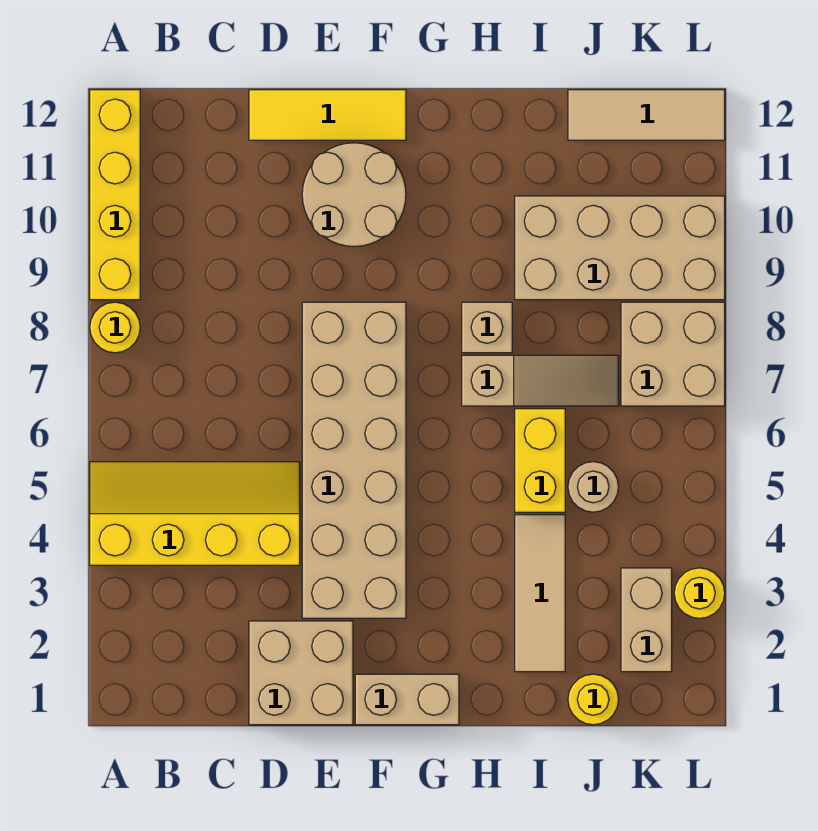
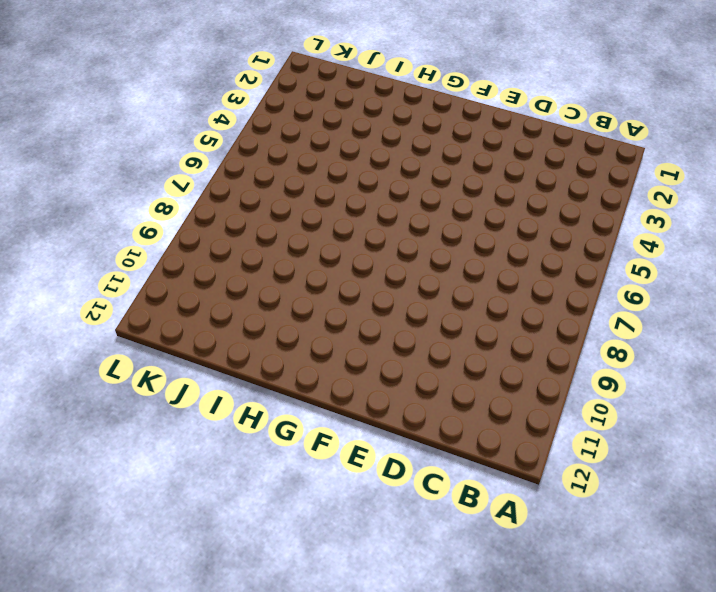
none -> yellow 2x4 slope [90,462,300,565]
none -> yellow 1x1 round brick [90,302,140,353]
none -> yellow 1x4 brick [90,90,140,300]

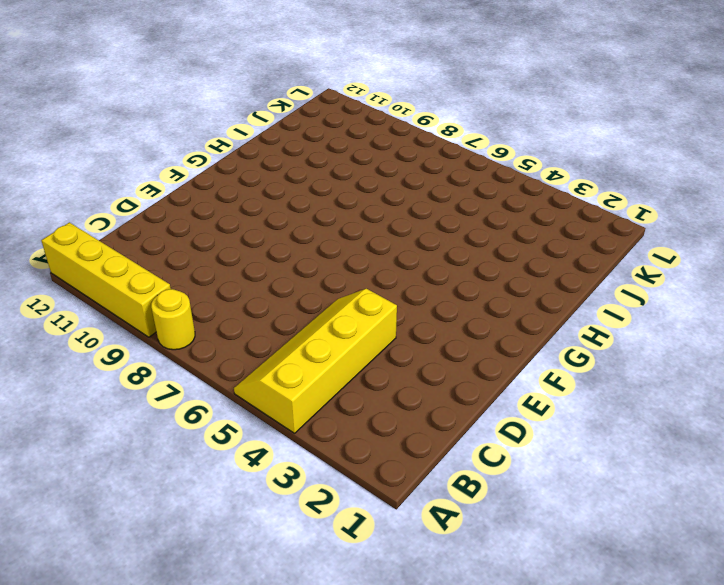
none -> tan 2x2 brick [249,621,353,725]
none -> yellow 1x3 tile [249,90,406,140]
none -> tan 2x6 brick [302,302,406,618]

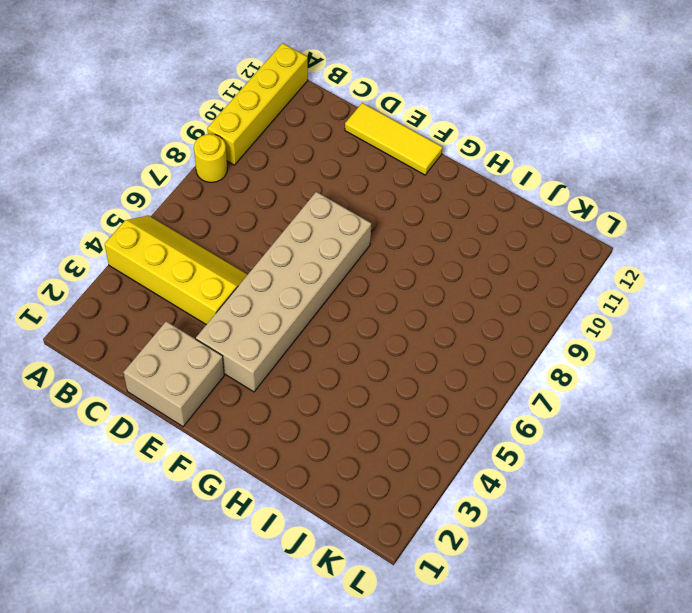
none -> tan 2x2 round brick [302,143,406,247]
none -> tan 1x2 brick [355,674,459,725]
none -> tan 1x3 slope [462,355,619,406]

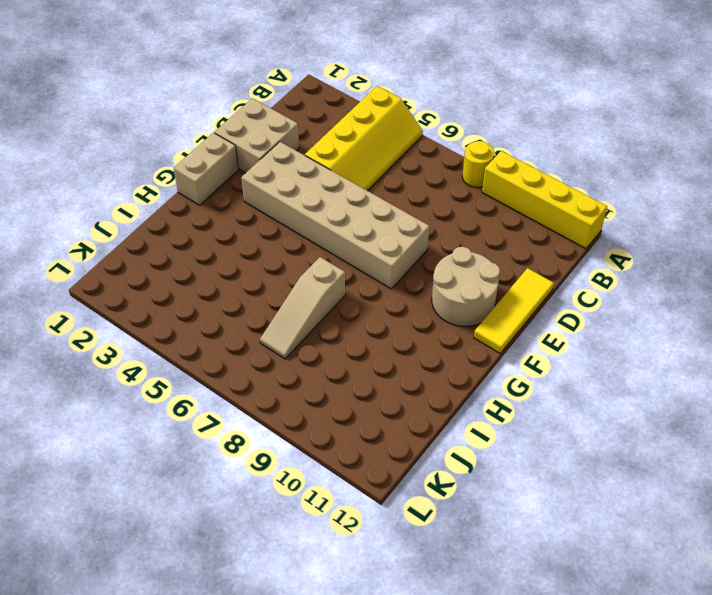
none -> tan 1x1 brick [462,302,512,353]
none -> tan 1x3 tile [515,515,565,672]
none -> yellow 1x2 brick [515,409,565,512]

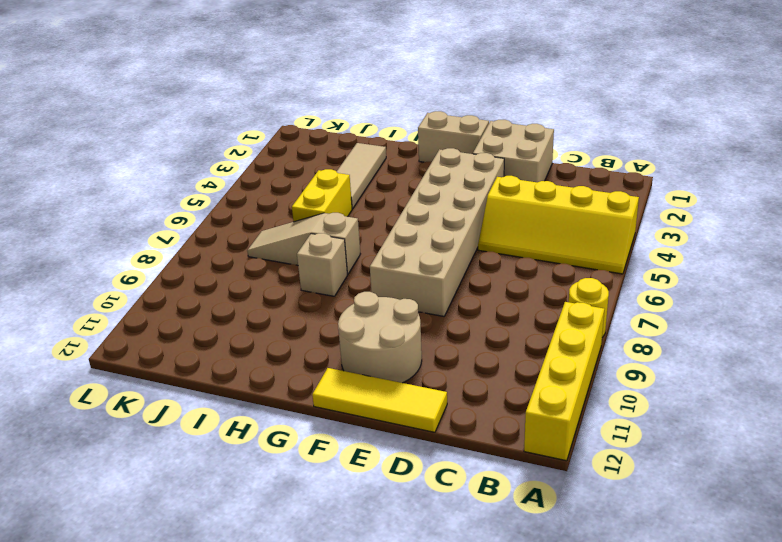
none -> tan 2x4 brick [515,196,725,300]
none -> yellow 1x1 round brick [568,674,618,725]
none -> tan 1x1 round brick [568,462,618,512]

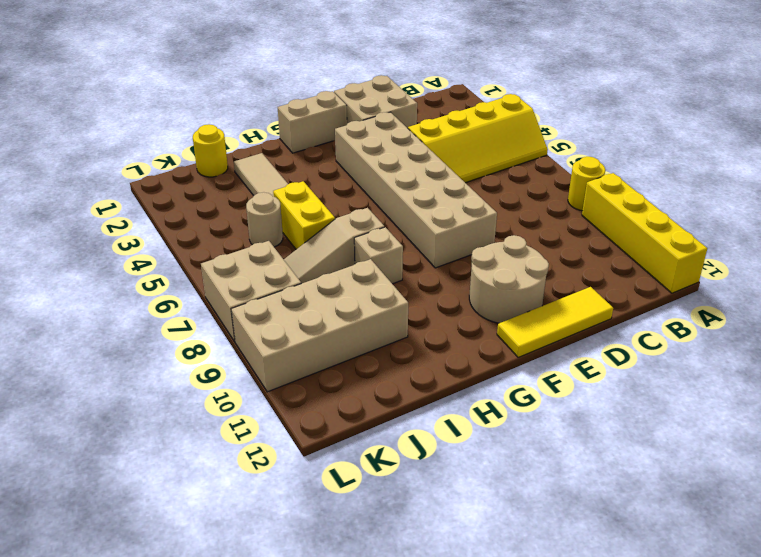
none -> tan 1x3 tile [568,90,725,140]
none -> tan 1x2 brick [621,568,672,672]
none -> yellow 1x1 round brick [674,568,725,618]

